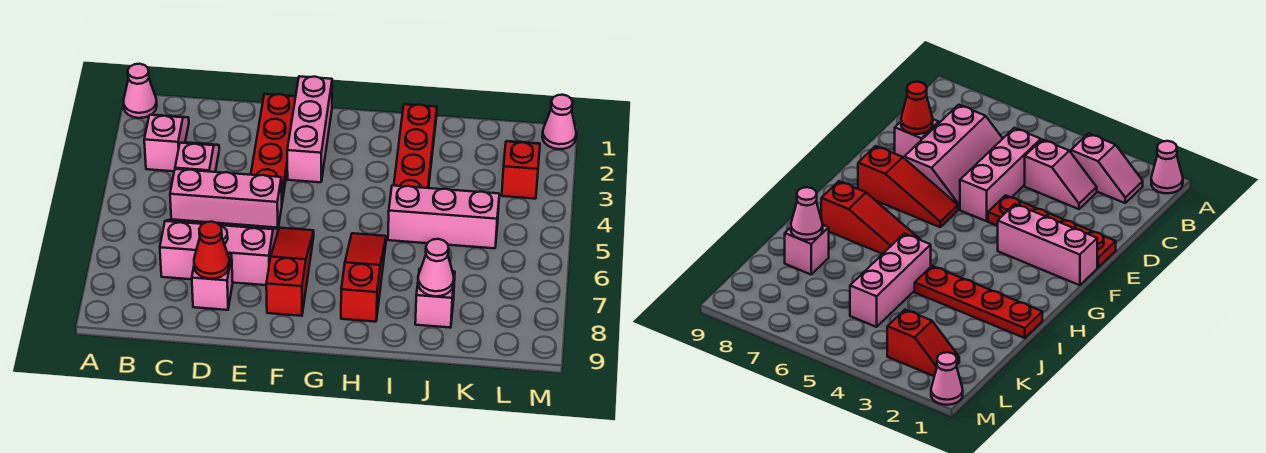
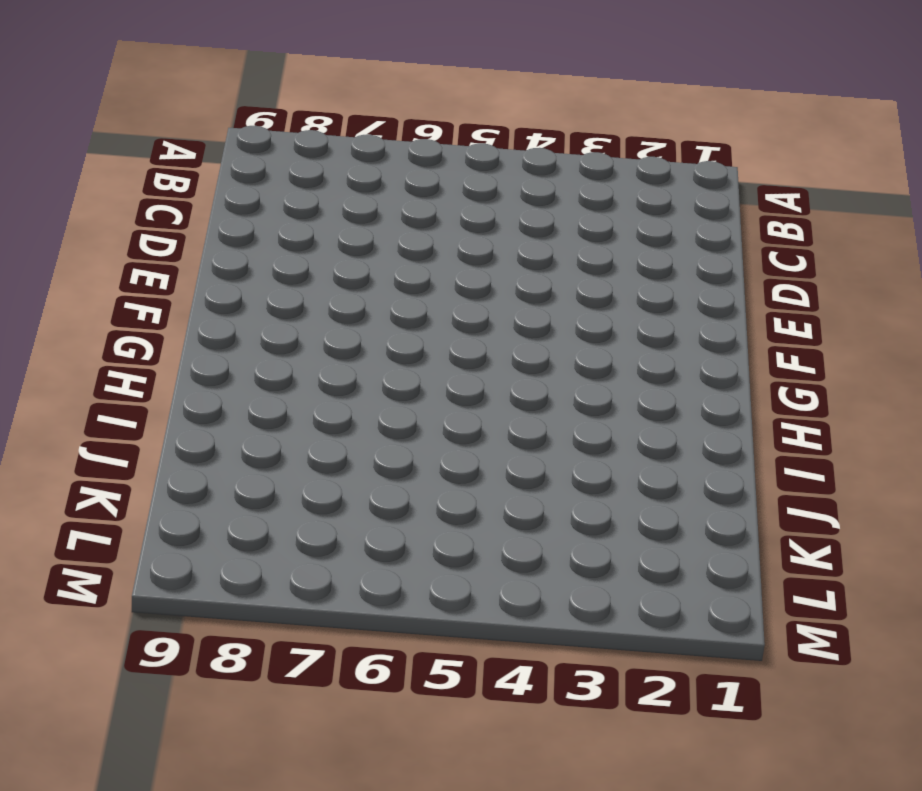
none -> pink 1x1 cone [124,64,157,118]
none -> pink 1x2 slope [144,115,189,171]
none -> pink 1x2 slope [175,142,219,172]

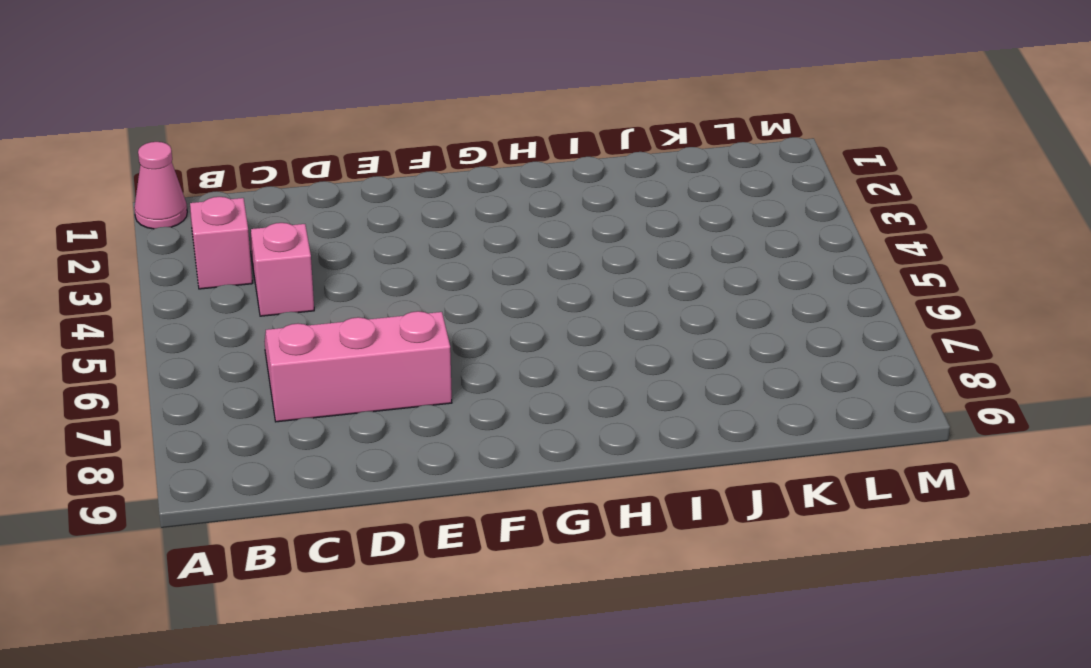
none -> pink 1x3 brick [170,169,282,228]
none -> pink 1x1 brick [192,254,233,310]
none -> red 1x4 plate [251,94,296,202]

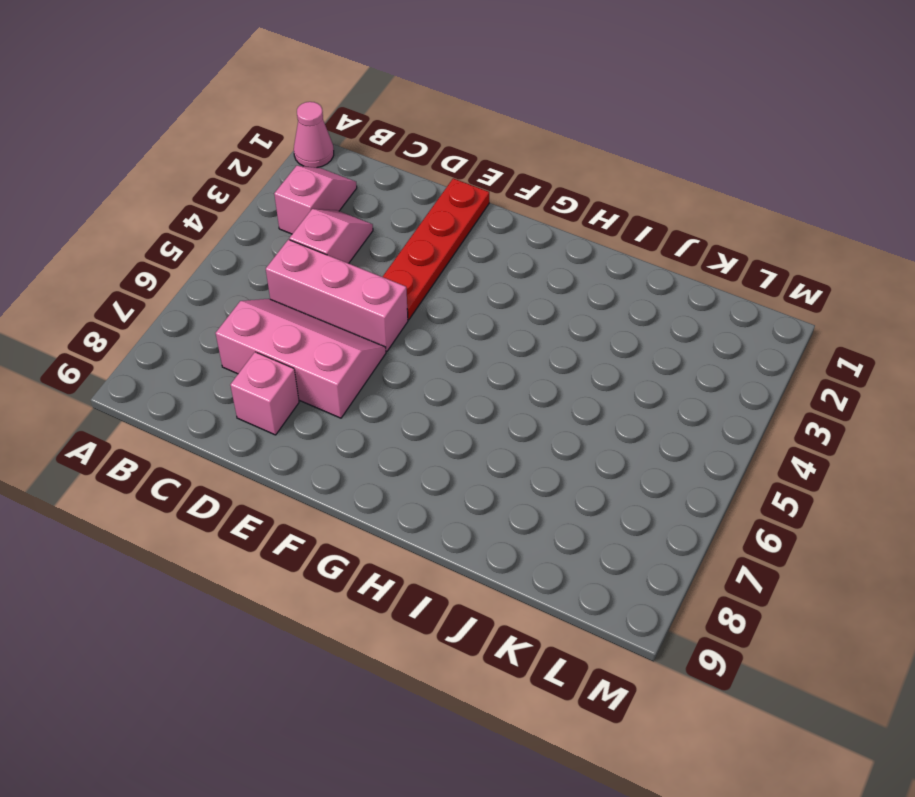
none -> pink 1x3 brick [287,76,332,182]
none -> red 1x3 slope [266,228,314,316]
none -> red 1x3 slope [341,233,386,322]

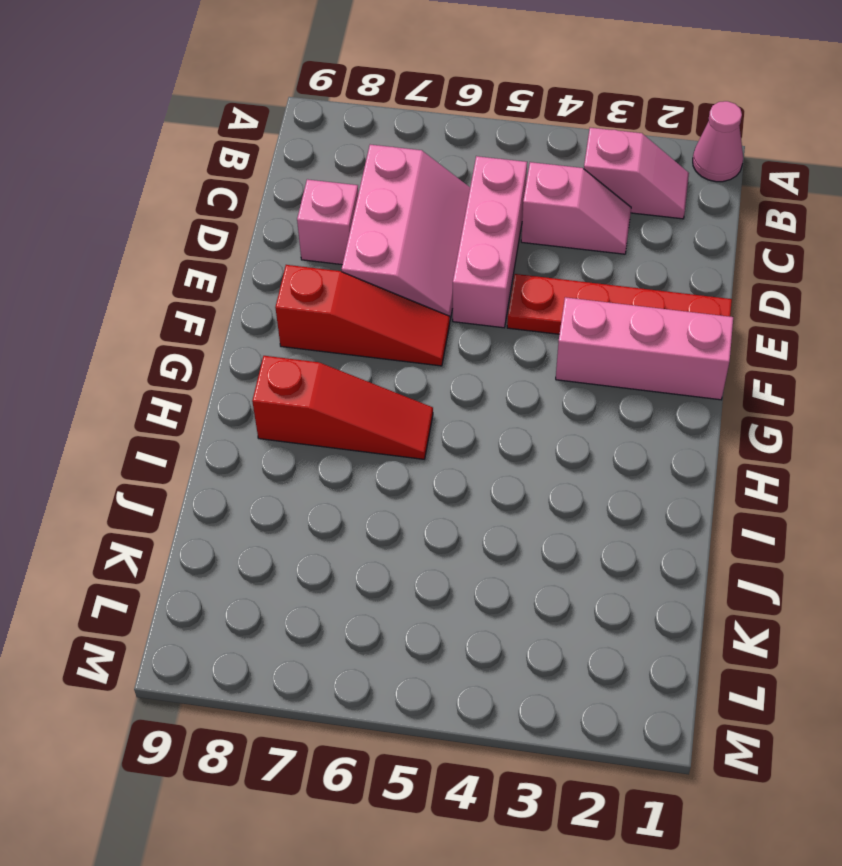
none -> red 1x4 plate [394,104,437,188]
none -> pink 1x3 brick [388,185,499,248]
none -> pink 1x1 brick [415,269,455,328]

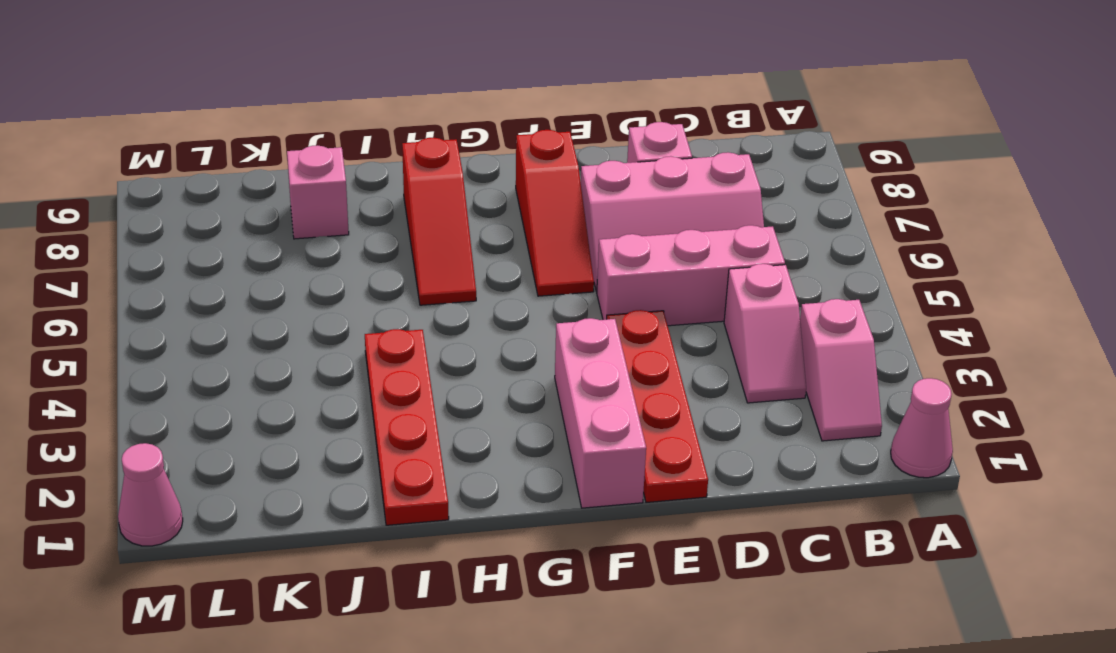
none -> pink 1x3 brick [388,185,499,248]
none -> red 1x2 slope [502,141,540,199]
none -> red 1x1 cone [194,222,229,279]

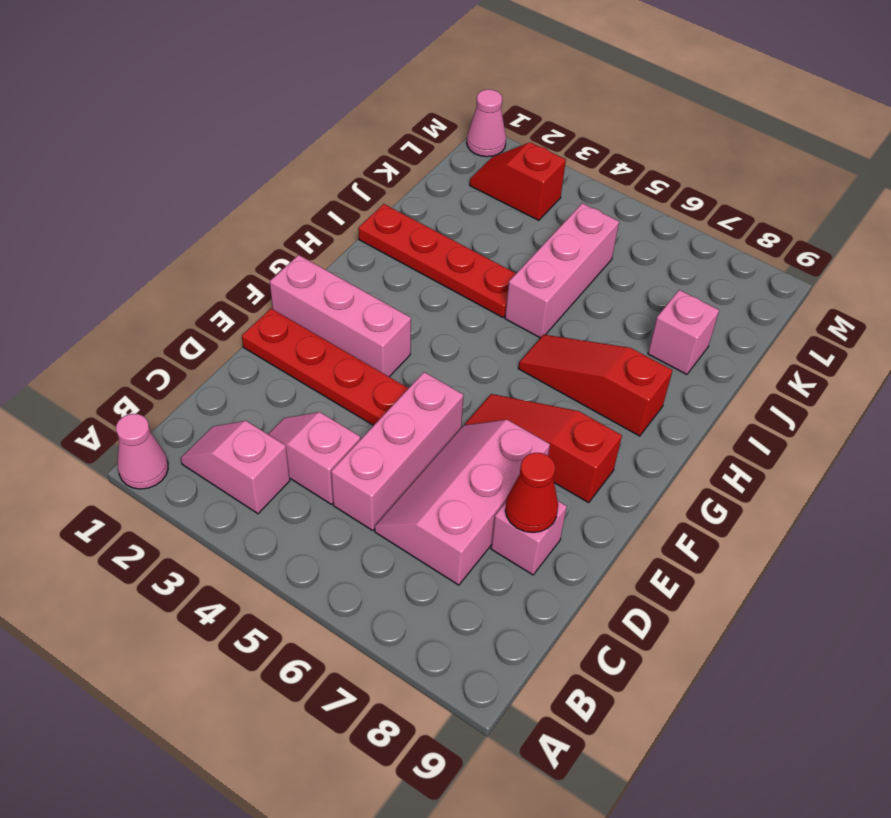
none -> pink 1x1 cone [418,239,454,296]

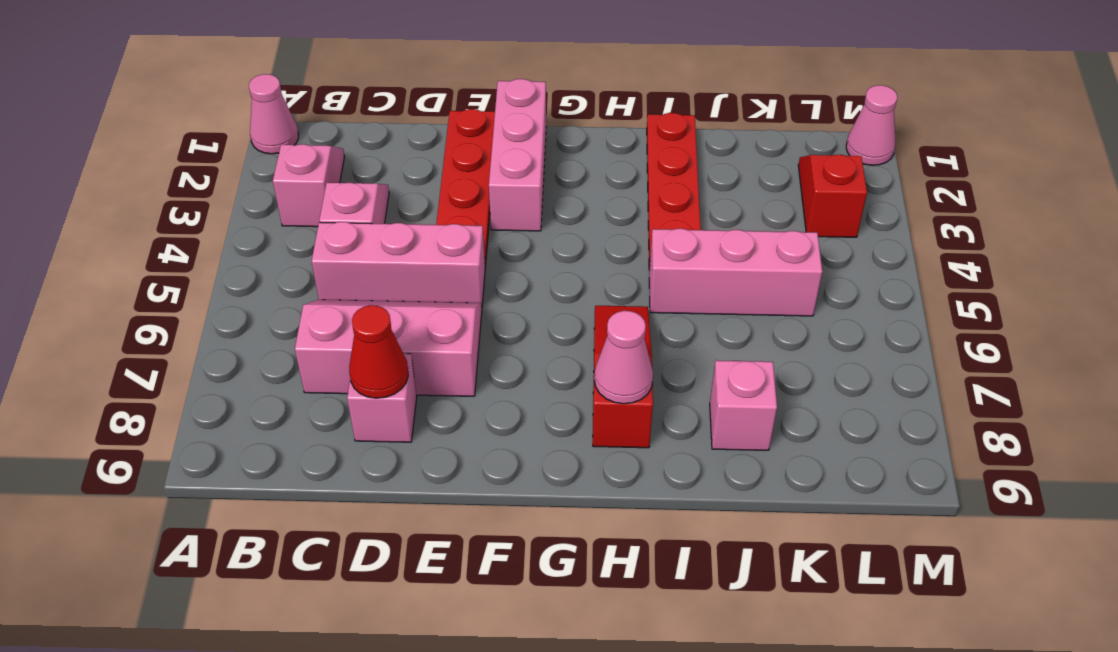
pink 1x1 cone [594,311,653,404] -> pink 1x1 cone moved to [418,239,454,296]
none -> red 1x3 slope [266,228,314,316]

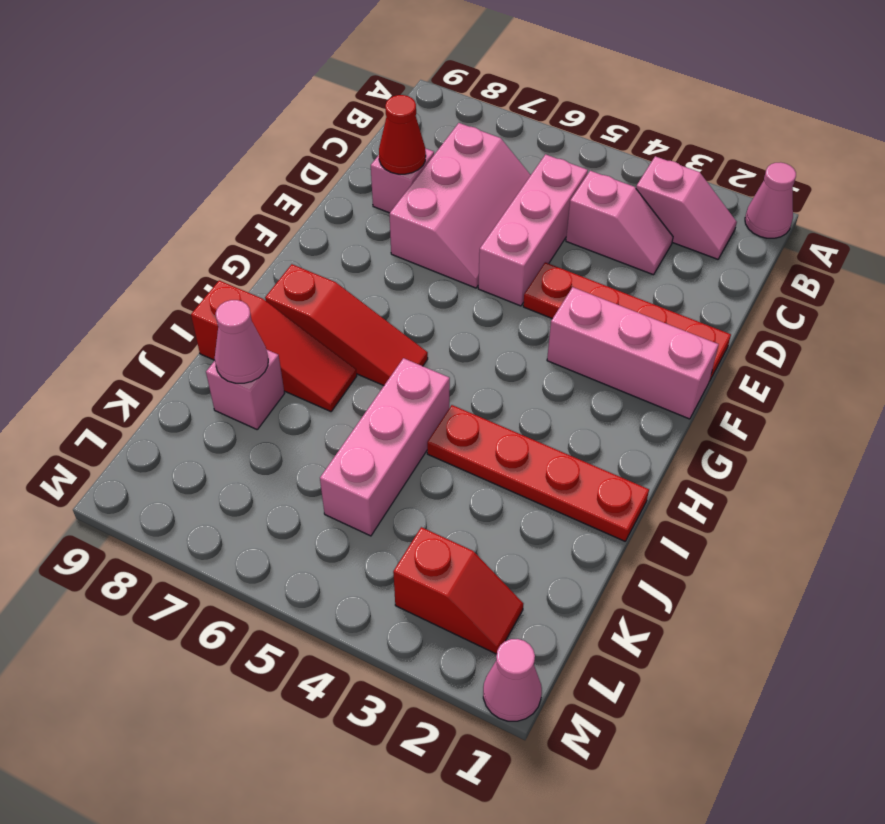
red 1x3 slope [191,280,357,412] -> red 1x3 slope moved to [266,228,314,316]

